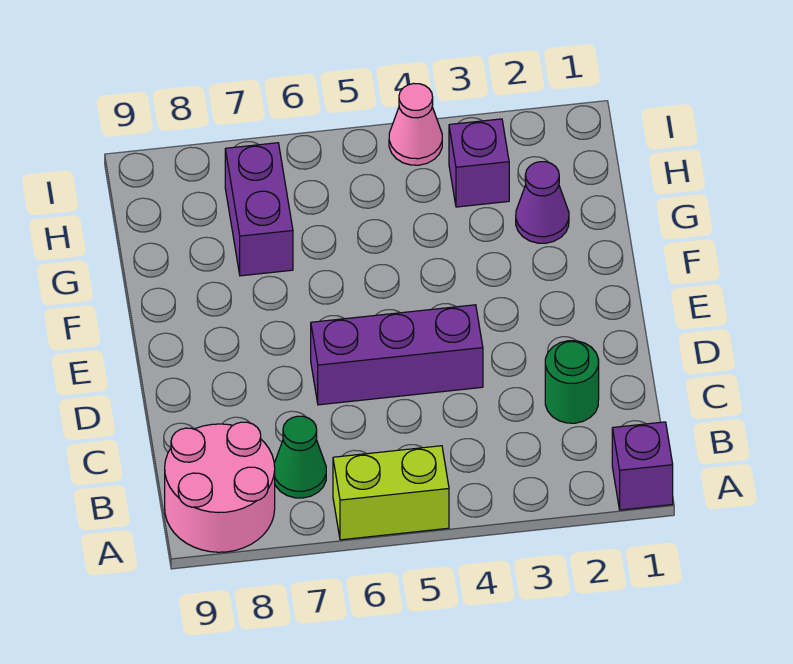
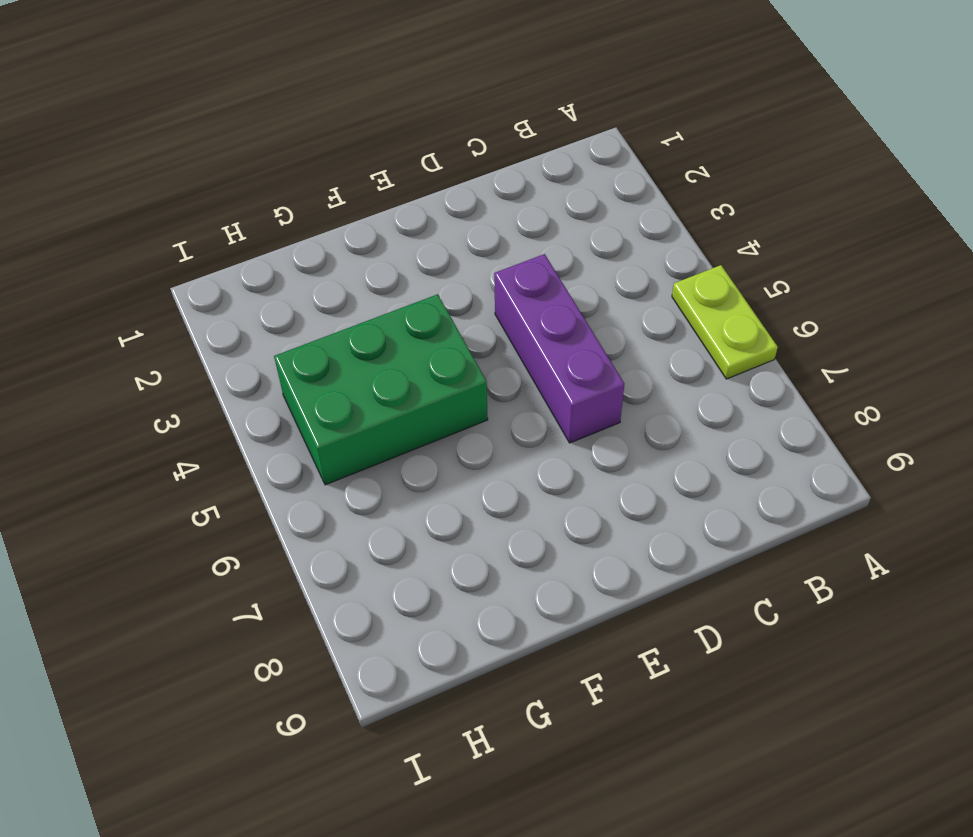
lime 1x2 plate [672,265,778,379] -> lime 1x2 brick [333,446,449,540]
green 2x3 brick [274,294,488,485] -> none
none -> purple 1x1 brick [612,422,673,510]
none -> pink 2x2 round brick [165,422,275,552]

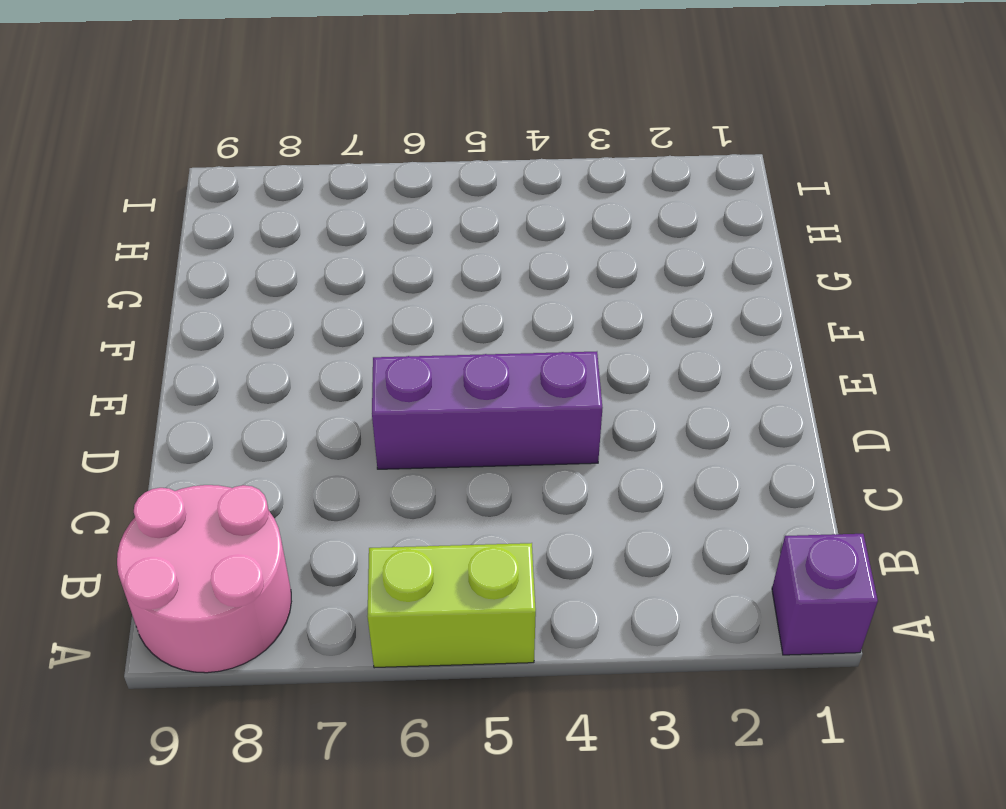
none -> green 1x1 cone [274,416,326,498]
none -> green 1x1 round brick [545,341,599,423]

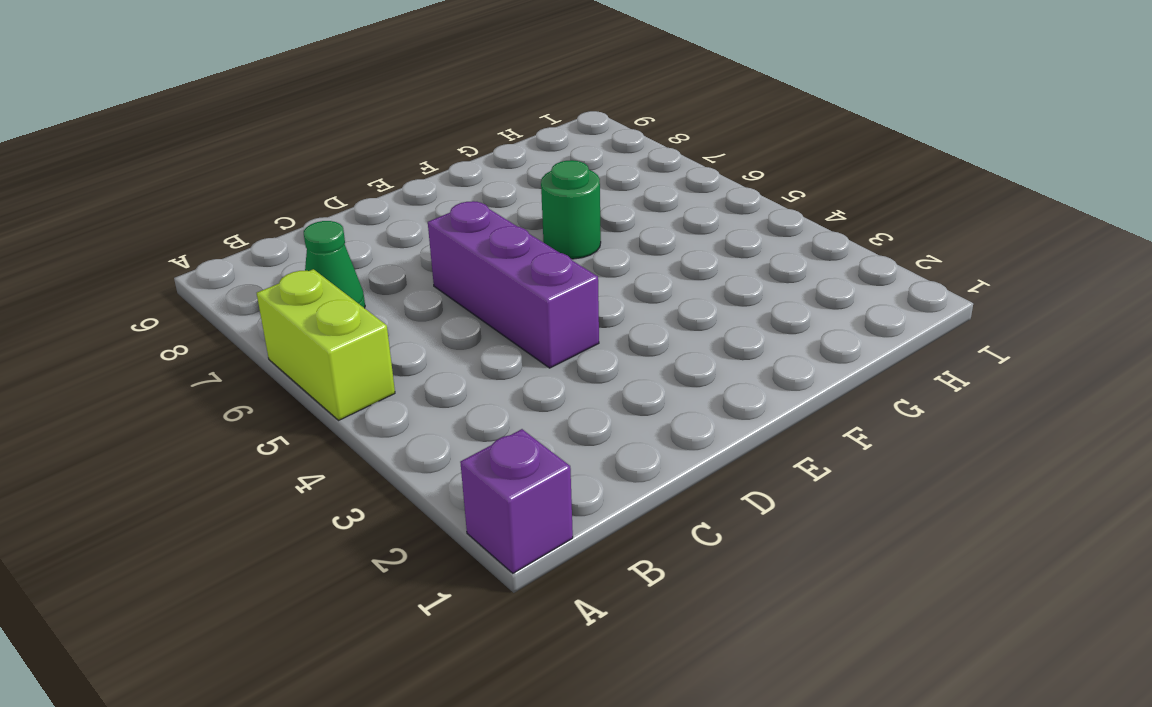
green 1x1 round brick [541,160,601,259] -> green 1x1 round brick moved to [545,341,599,423]
none -> pink 2x2 round brick [165,422,275,552]
none -> purple 1x1 cone [516,162,569,243]

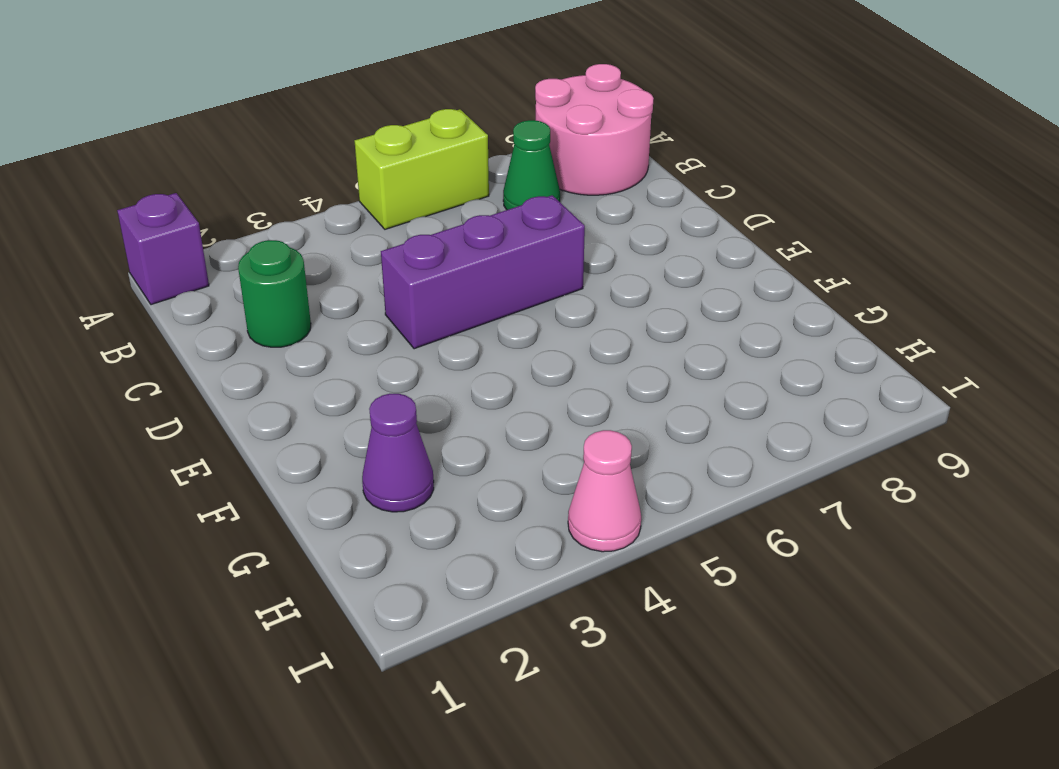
none -> purple 1x2 brick [225,143,293,276]
none -> purple 1x1 brick [449,119,509,207]

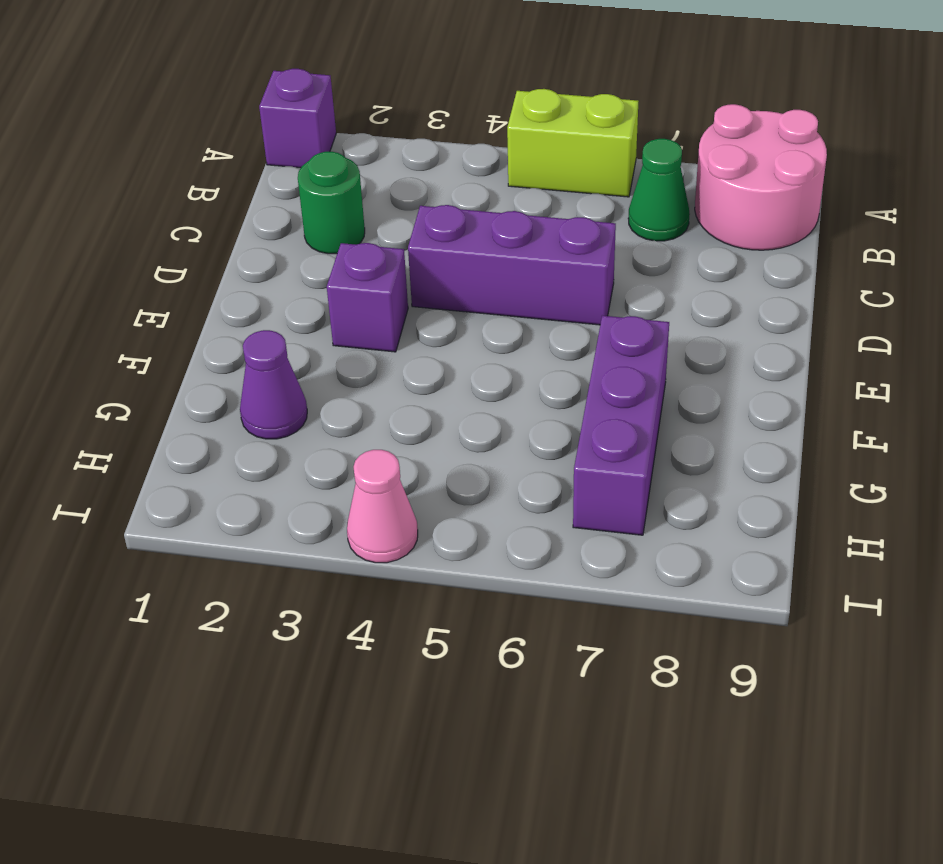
purple 1x1 brick [327,243,408,352] -> purple 1x1 brick moved to [449,119,509,207]
purple 1x3 brick [573,316,669,535] -> purple 1x2 brick [225,143,293,276]

